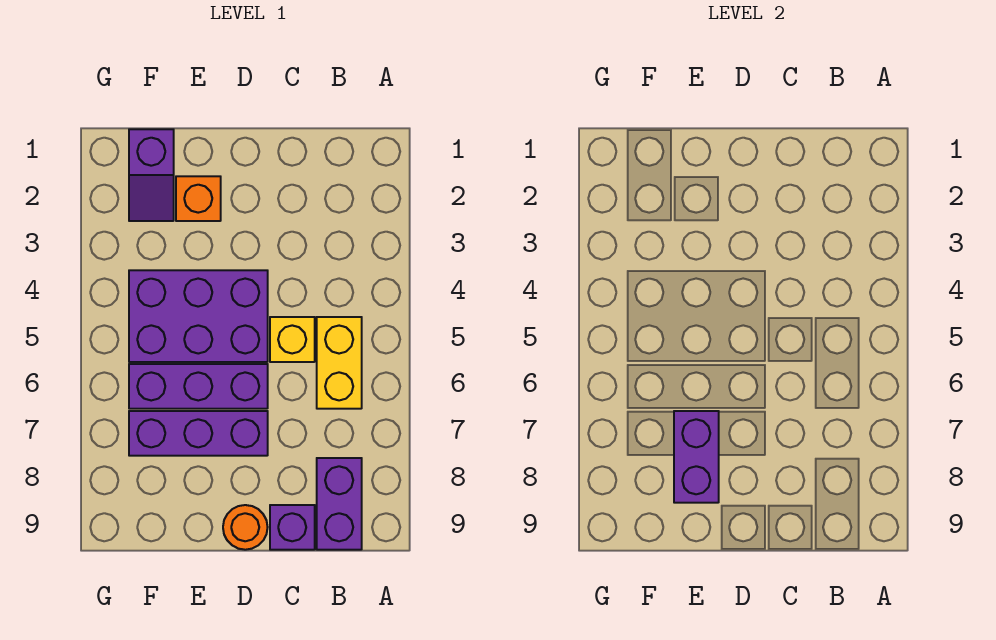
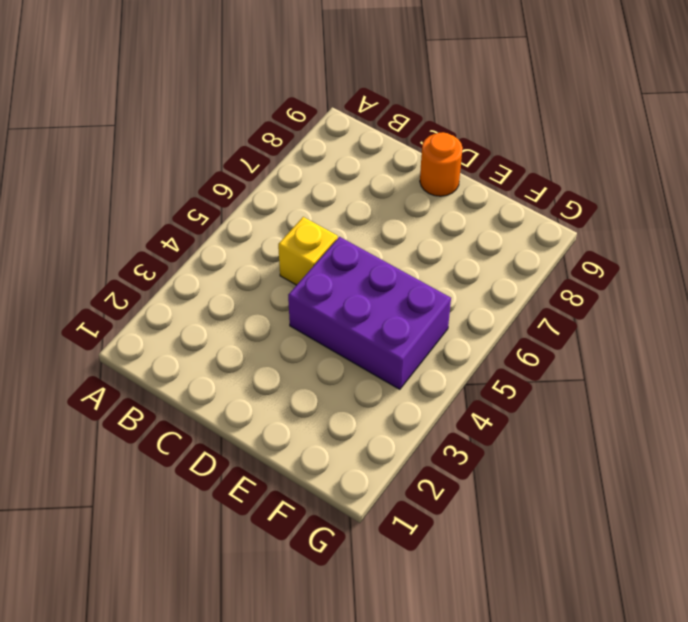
none -> yellow 1x2 brick [317,317,362,409]
none -> purple 1x2 brick [317,458,362,550]

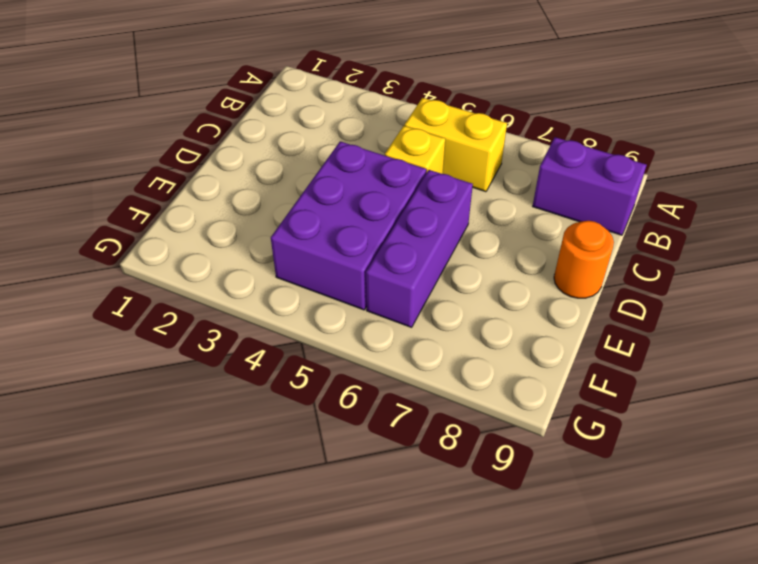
none -> purple 1x1 brick [270,505,315,550]
none -> purple 1x3 brick [129,411,268,456]

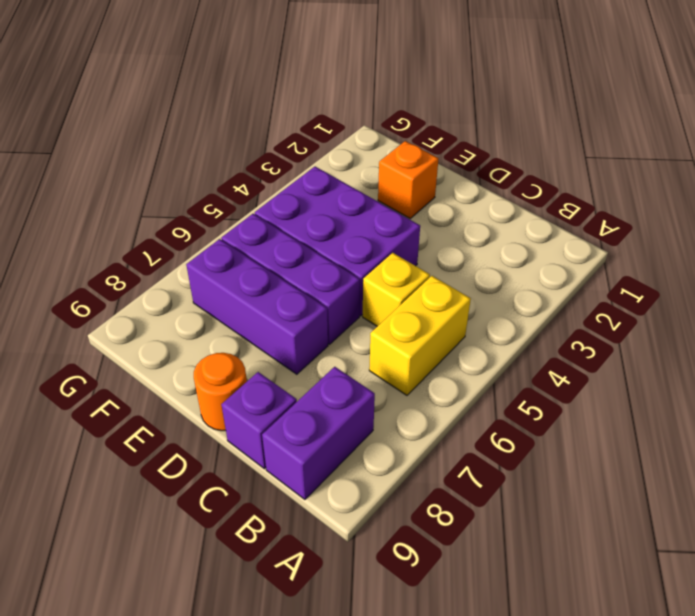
none -> purple 1x2 slope [129,129,174,221]
none -> purple 1x2 brick [674,411,719,503]

